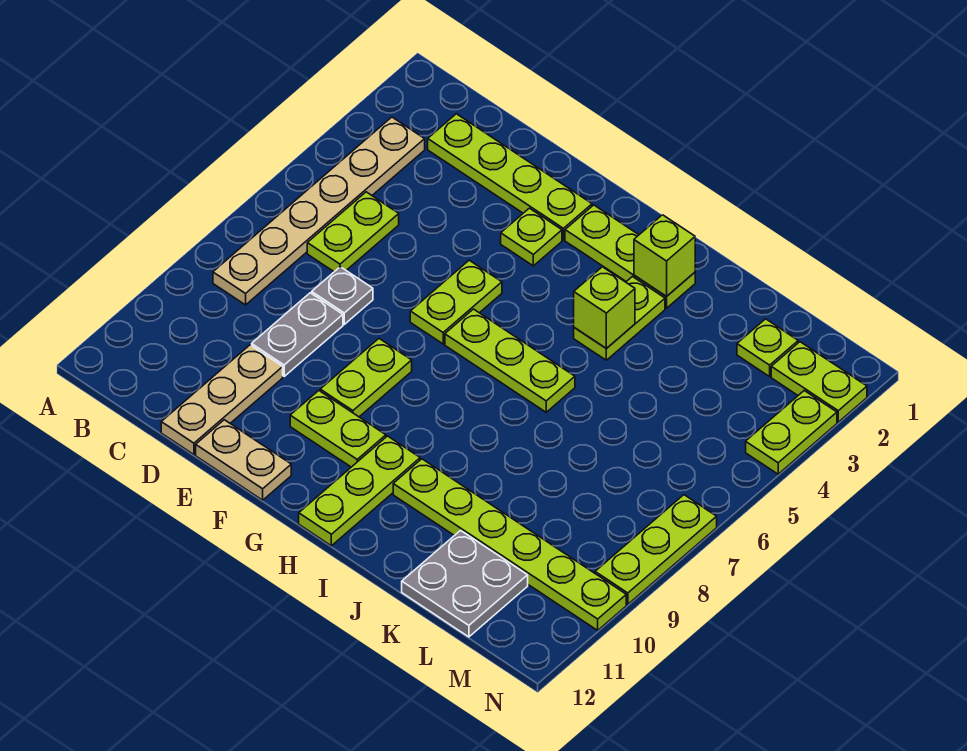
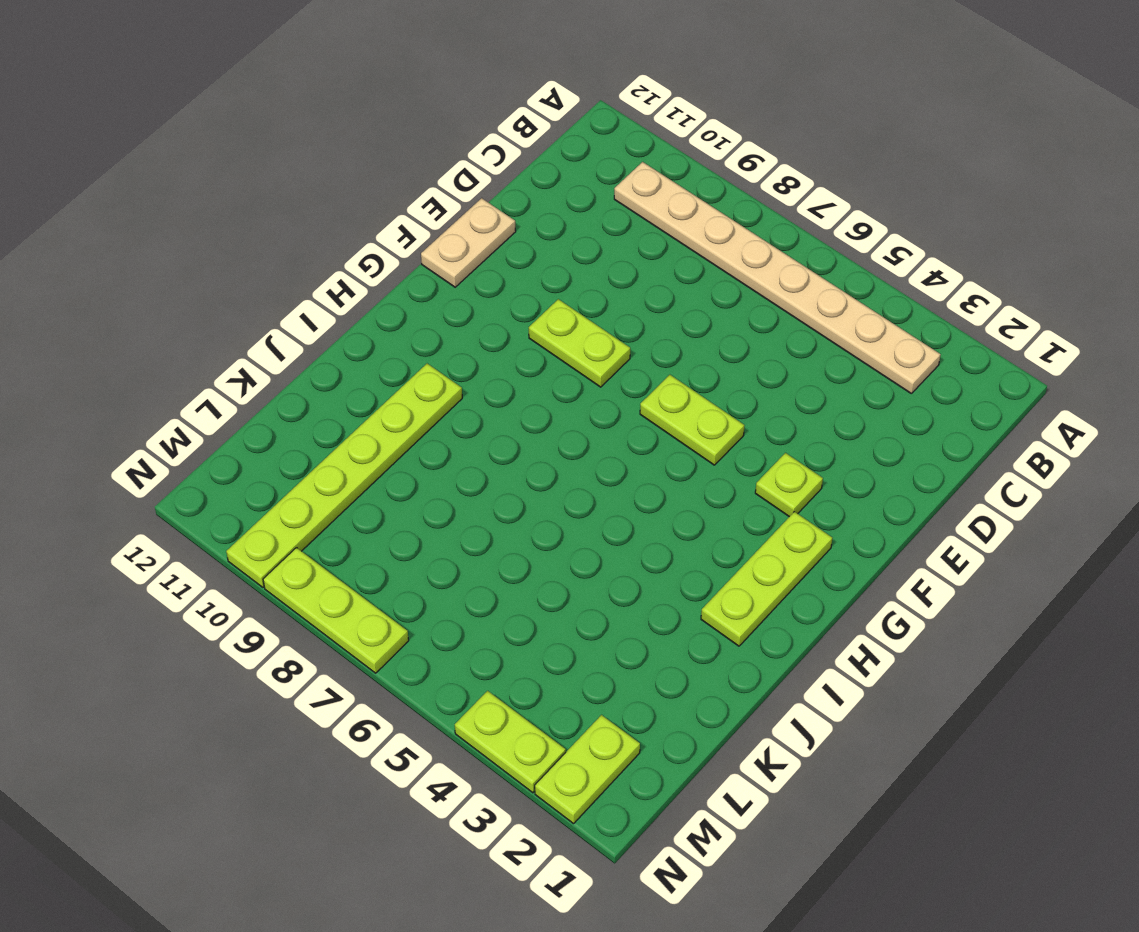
tan 1x8 plate [614,162,941,394] -> tan 1x6 plate [213,117,425,305]
none -> lime 1x4 plate [428,114,592,240]
none -> lime 1x2 plate [307,192,399,272]
none -> grey 1x1 plate [312,267,373,324]

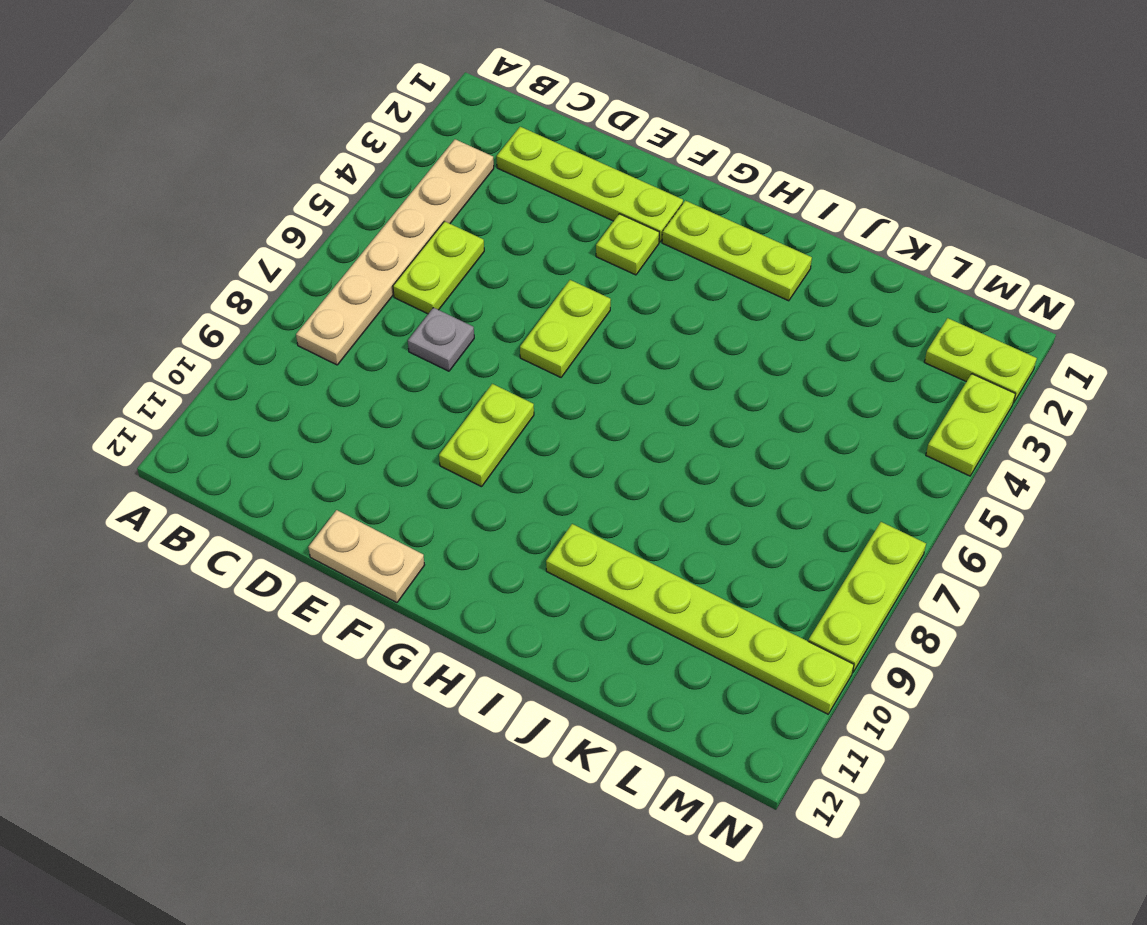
none -> grey 1x2 plate [252,293,343,376]
none -> tan 1x3 plate [161,345,283,455]
none -> lime 1x2 plate [290,391,386,467]

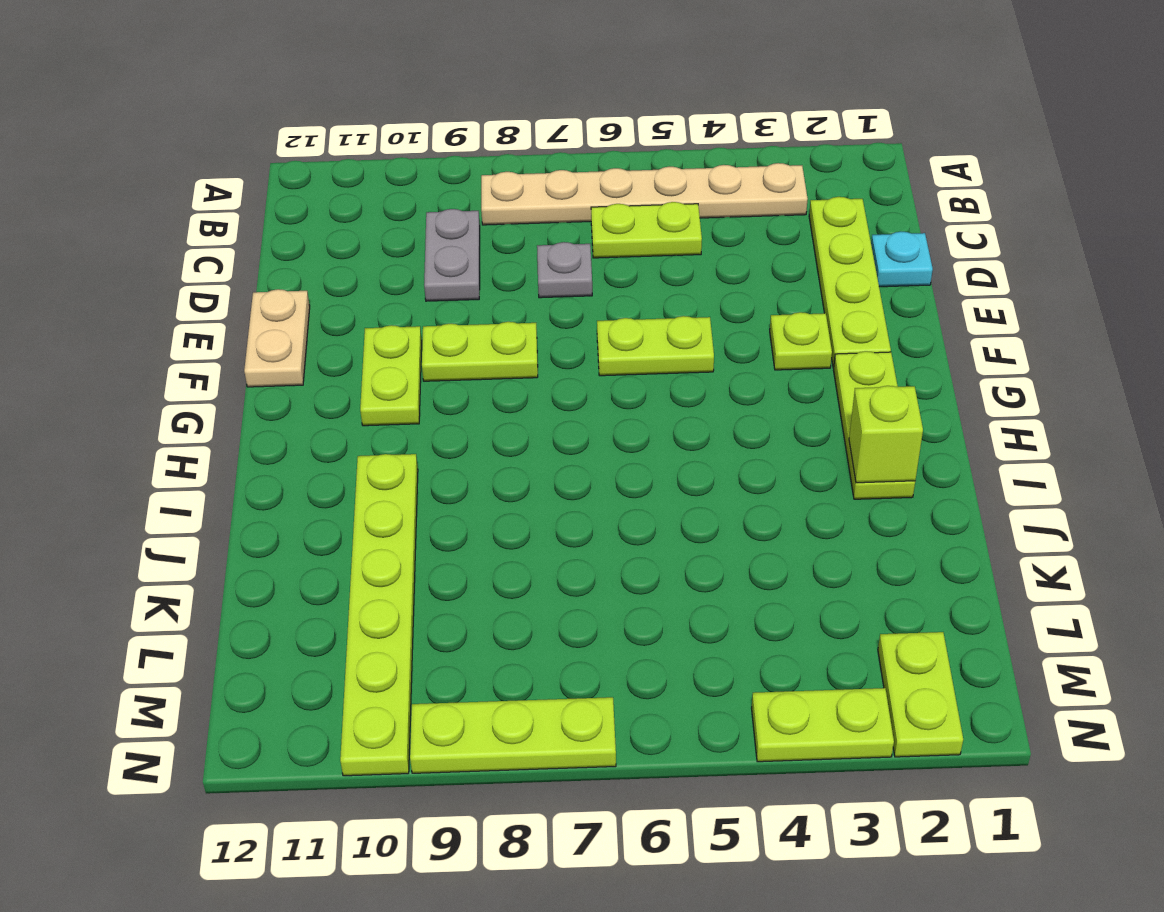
grey 1x2 plate [424,209,480,301] -> grey 1x2 plate turned to [252,293,343,376]
cyan 1x1 plate [871,232,933,287] -> none
none -> tan 1x3 plate [161,345,283,455]
none -> lime 1x3 plate [445,309,575,412]
none -> lime 1x3 plate [299,436,420,546]

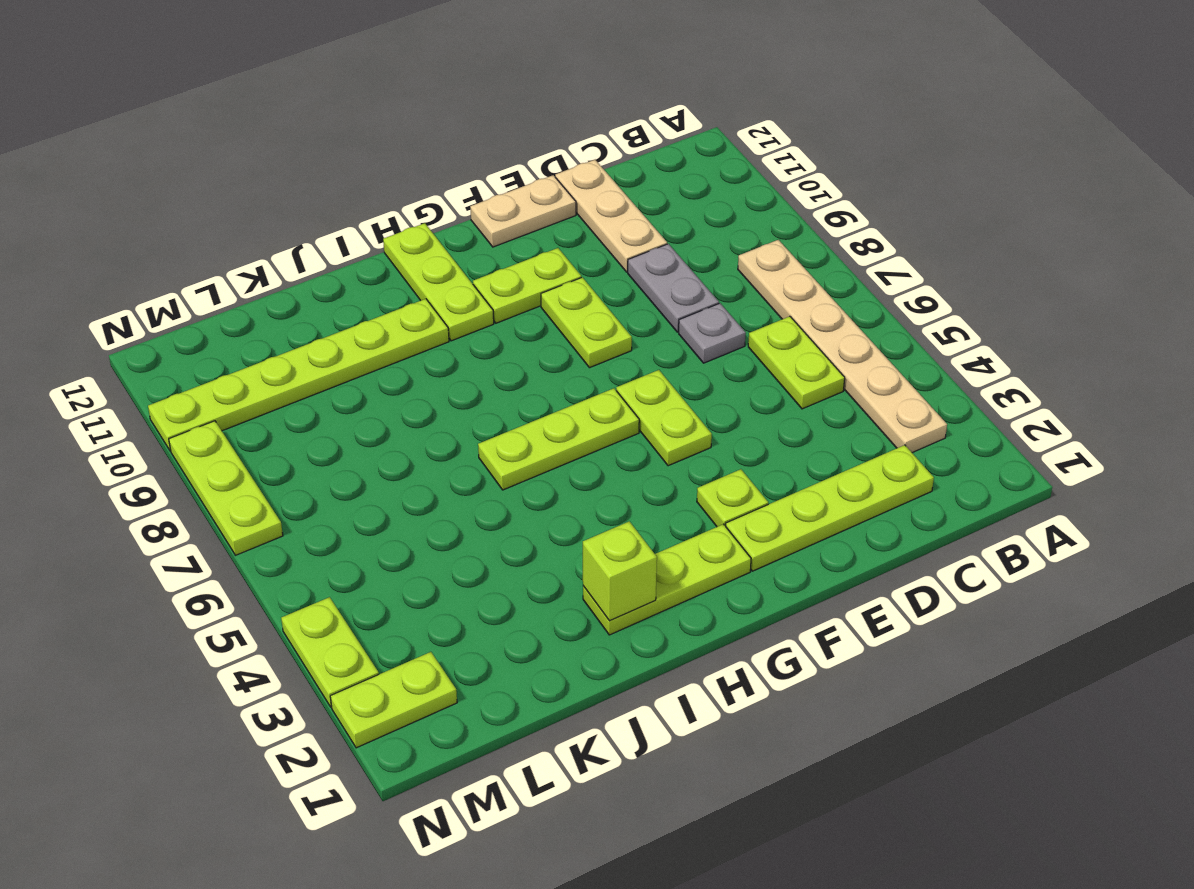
none -> lime 1x2 plate [574,277,665,360]
none -> grey 2x2 plate [402,531,528,637]
none -> lime 1x1 plate [737,319,798,376]

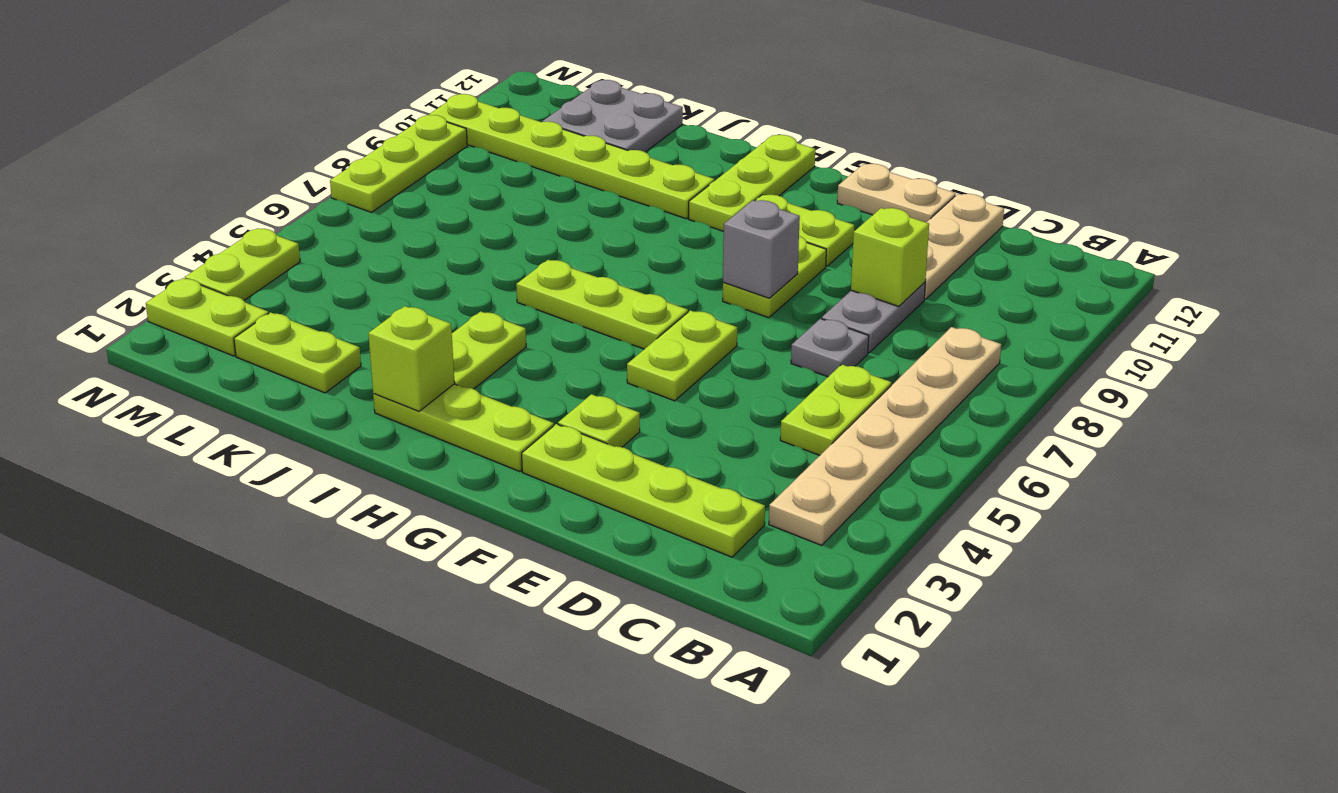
lime 1x1 brick [851,208,929,306] -> lime 1x1 brick moved to [574,267,635,349]
grey 1x1 brick [723,200,800,298] -> none
lime 1x2 plate [234,312,361,393] -> lime 1x1 plate [737,319,798,376]

